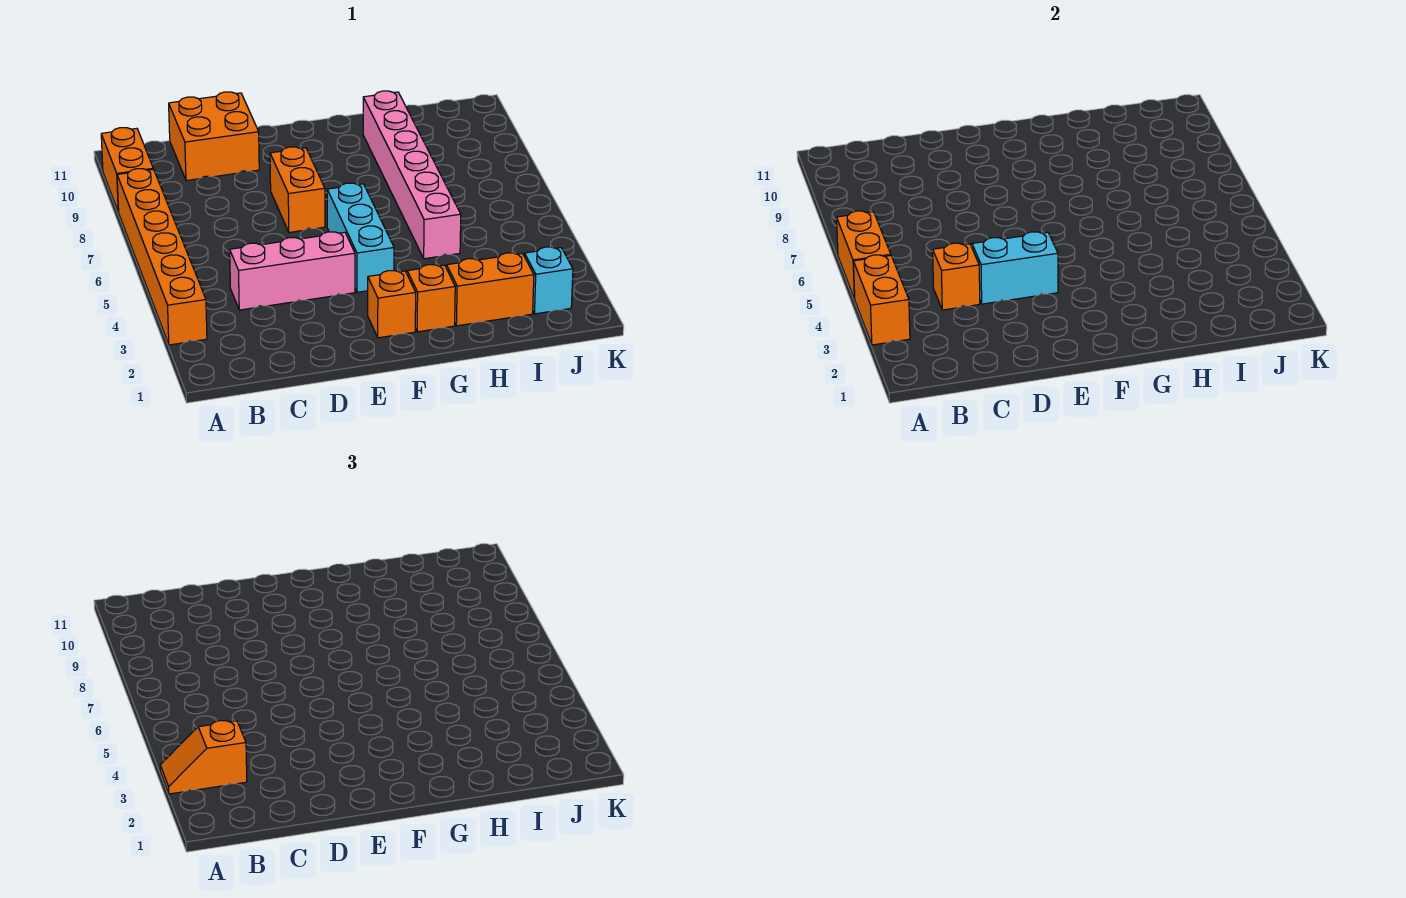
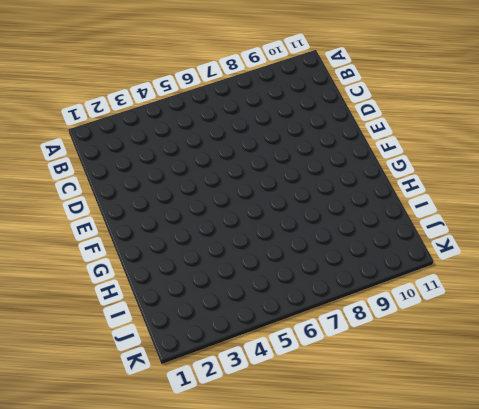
none -> orange 1x6 brick [117,169,207,345]
none -> orange 1x2 brick [101,128,153,212]
none -> pink 1x3 brick [230,232,355,310]

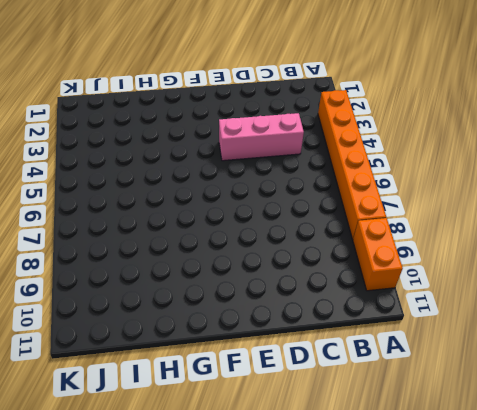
none -> orange 2x2 brick [169,92,259,181]
none -> orange 1x2 brick [270,147,325,232]
none -> orange 1x1 brick [368,271,416,338]

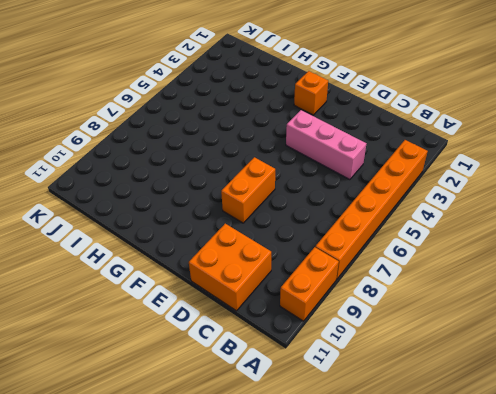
none -> cyan 1x3 brick [327,183,394,292]
none -> orange 1x1 brick [407,265,455,332]
none -> orange 1x2 brick [446,253,534,326]

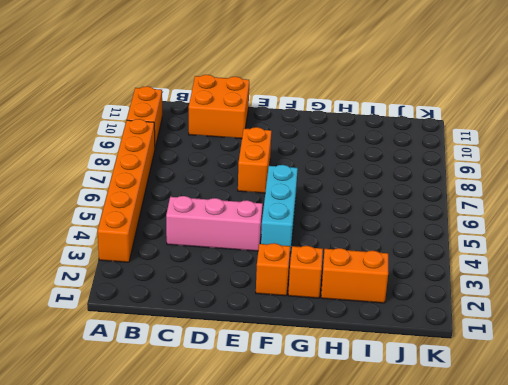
none -> pink 1x6 brick [363,91,461,259]
none -> cyan 1x1 brick [524,247,573,314]
none -> orange 1x2 brick [853,255,910,345]

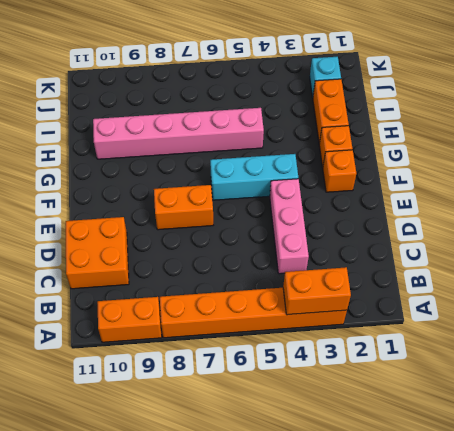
none -> orange 1x2 brick [837,211,891,299]
none -> orange 1x1 brick [933,243,980,310]
none -> cyan 1x2 brick [972,232,1058,304]

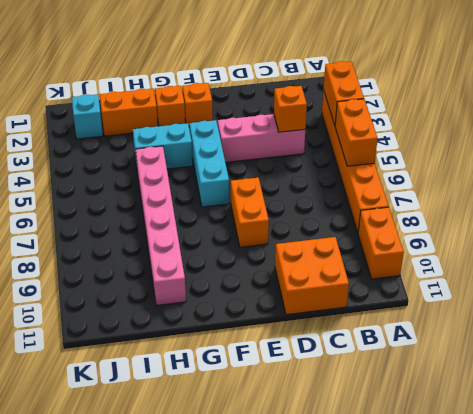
cyan 1x2 brick [133,123,193,169] -> cyan 1x2 brick moved to [972,232,1058,304]
none -> orange 1x2 slope [160,721,247,794]

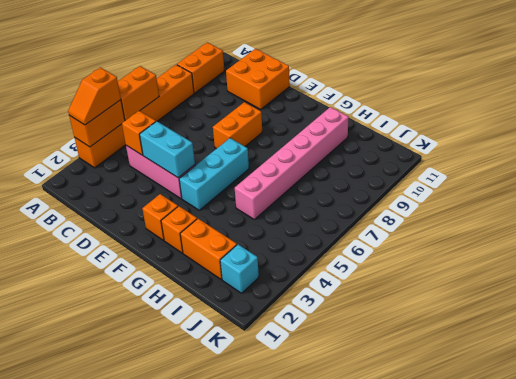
orange 1x2 slope [68,67,121,125] -> orange 1x2 slope turned to [160,721,247,794]

